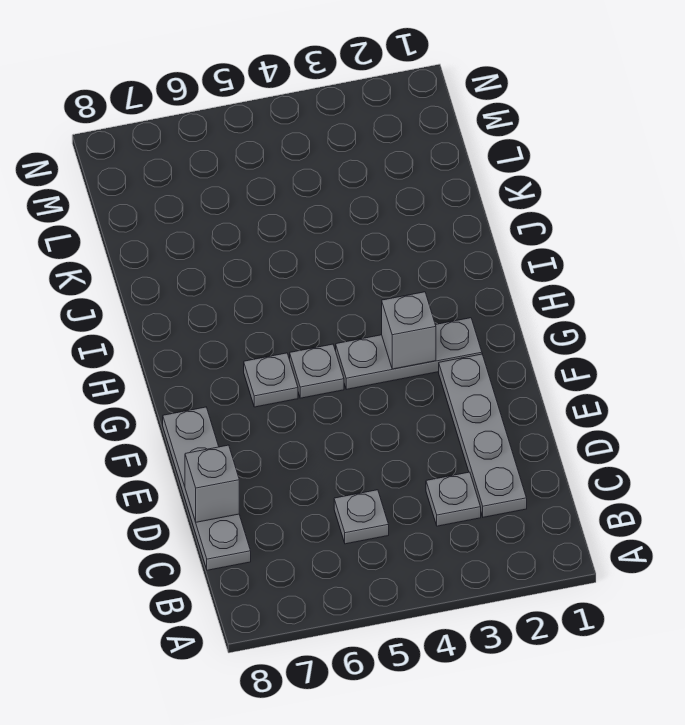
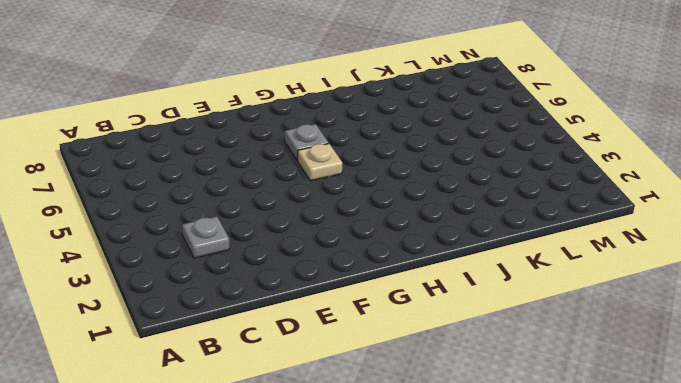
tan 1x1 plate [298,144,342,181] -> grey 1x1 plate [290,344,344,398]
none -> grey 1x4 plate [439,354,527,517]
none -> grey 1x1 plate [334,490,389,544]

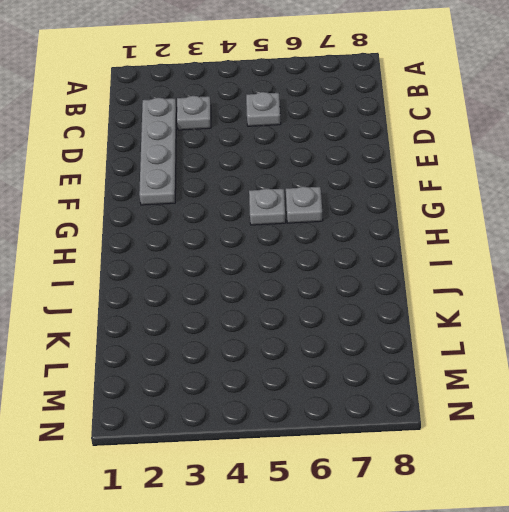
none -> grey 1x4 plate [163,407,251,570]
none -> grey 1x3 plate [336,318,482,389]

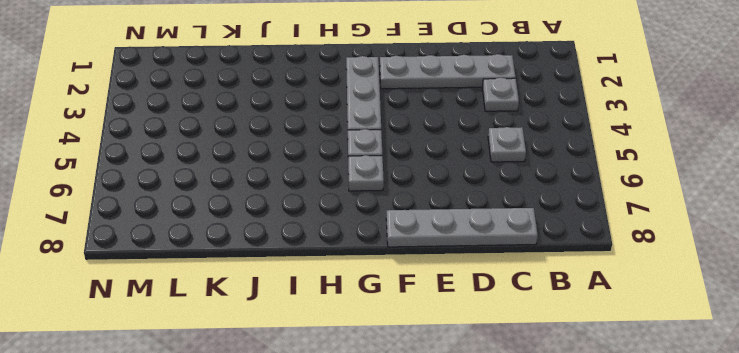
none -> grey 1x1 brick [185,445,239,522]
none -> grey 1x1 brick [382,292,436,369]

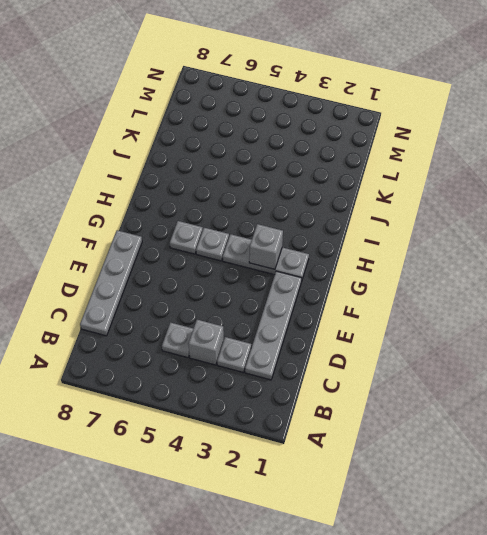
grey 1x1 brick [189,320,224,365] -> grey 1x1 brick moved to [185,445,239,522]

